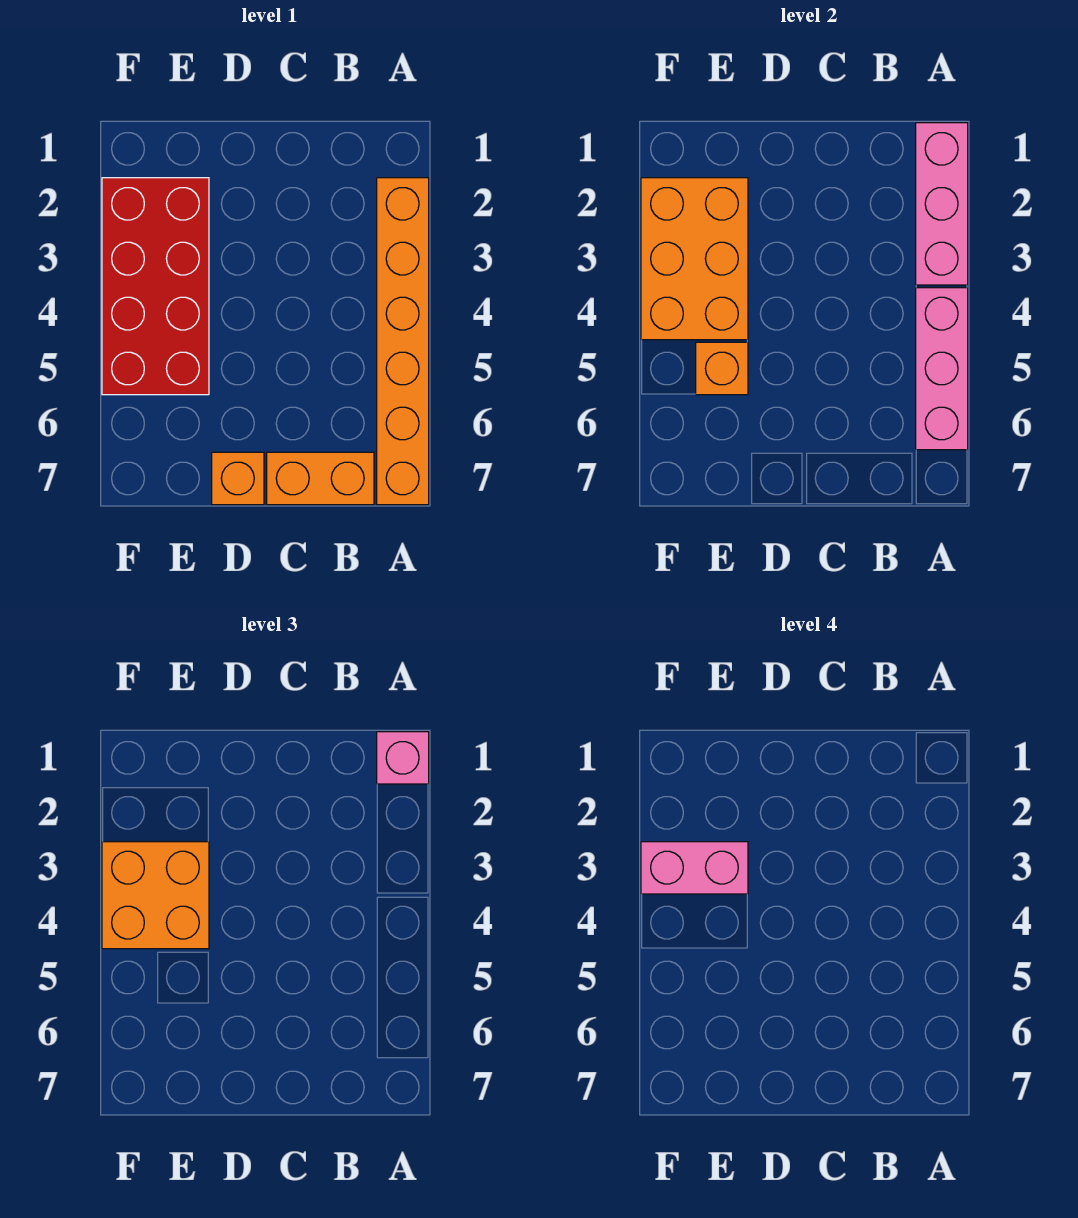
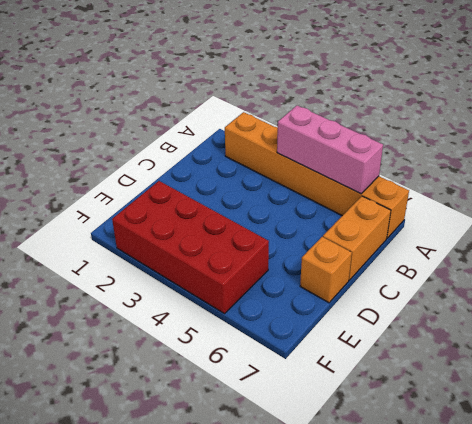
none -> pink 1x3 brick [916,123,968,285]
none -> orange 2x3 brick [641,178,748,340]

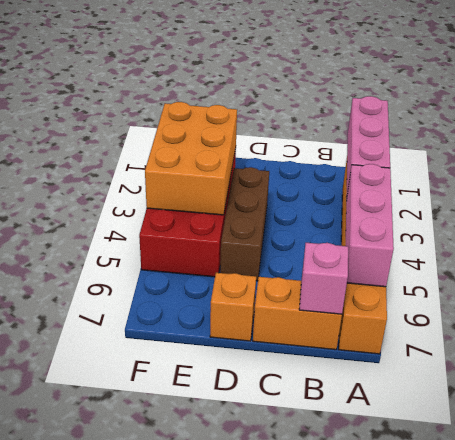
pink 1x1 brick [299,243,348,314] -> pink 1x1 brick moved to [377,732,429,784]
brown 1x3 brick [220,167,269,281] -> none
none -> orange 1x1 brick [696,342,748,395]
none -> orange 2x2 brick [102,842,209,949]

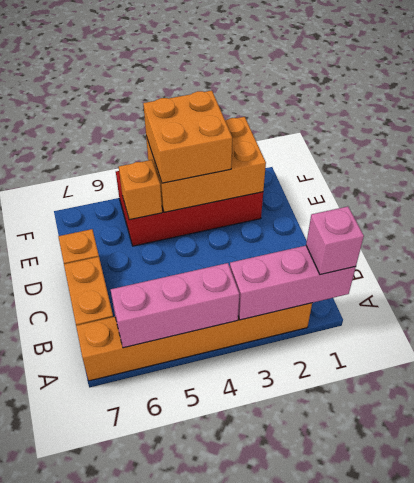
none -> pink 1x2 brick [641,842,748,894]

